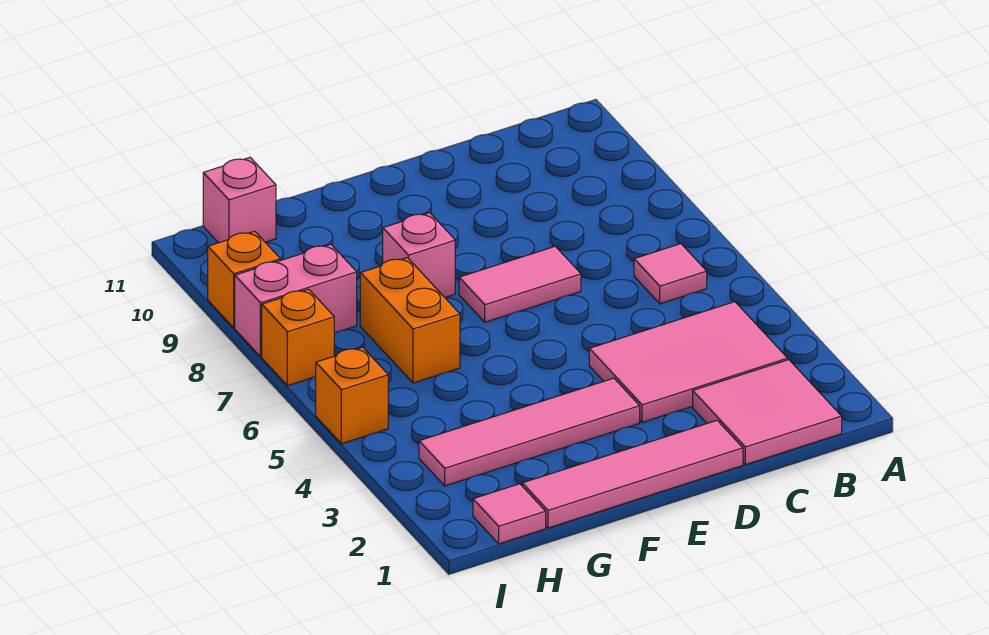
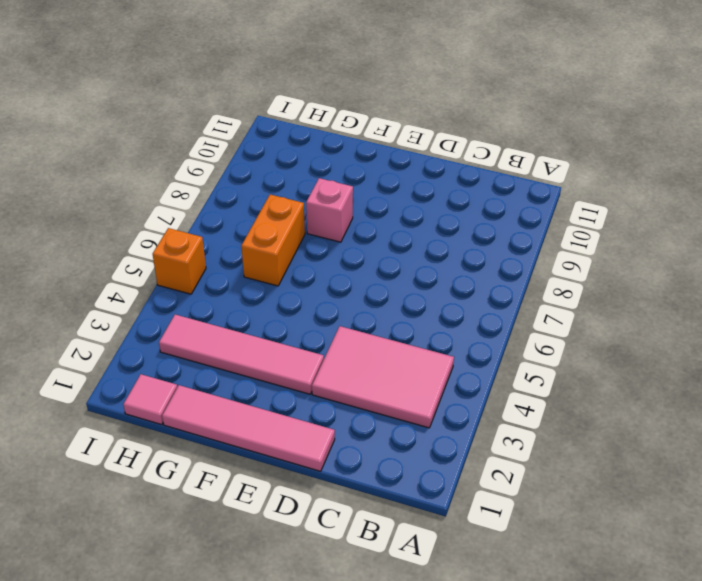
none -> pink 2x2 tile [693,360,842,465]
none -> pink 1x1 tile [634,244,707,304]
none -> pink 1x2 tile [459,246,581,322]

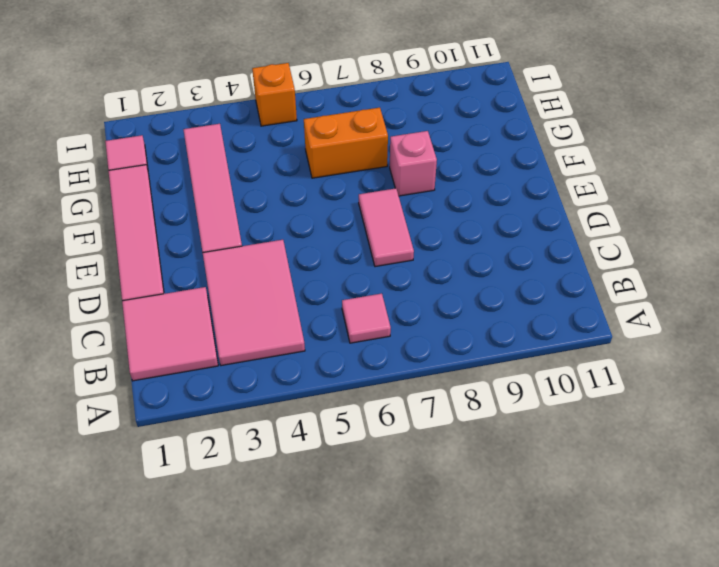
none -> pink 1x2 brick [235,244,357,357]
none -> pink 1x1 brick [203,158,276,243]
none -> orange 1x1 brick [262,289,334,386]

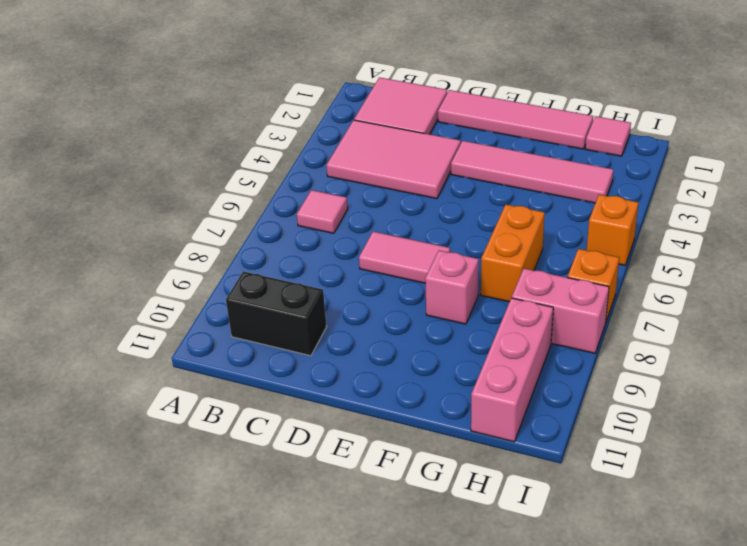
black 1x2 brick [226,271,327,356] -> none
pink 1x3 brick [471,298,553,442] -> pink 1x1 brick [203,158,276,243]
none -> orange 1x1 brick [208,231,280,328]

